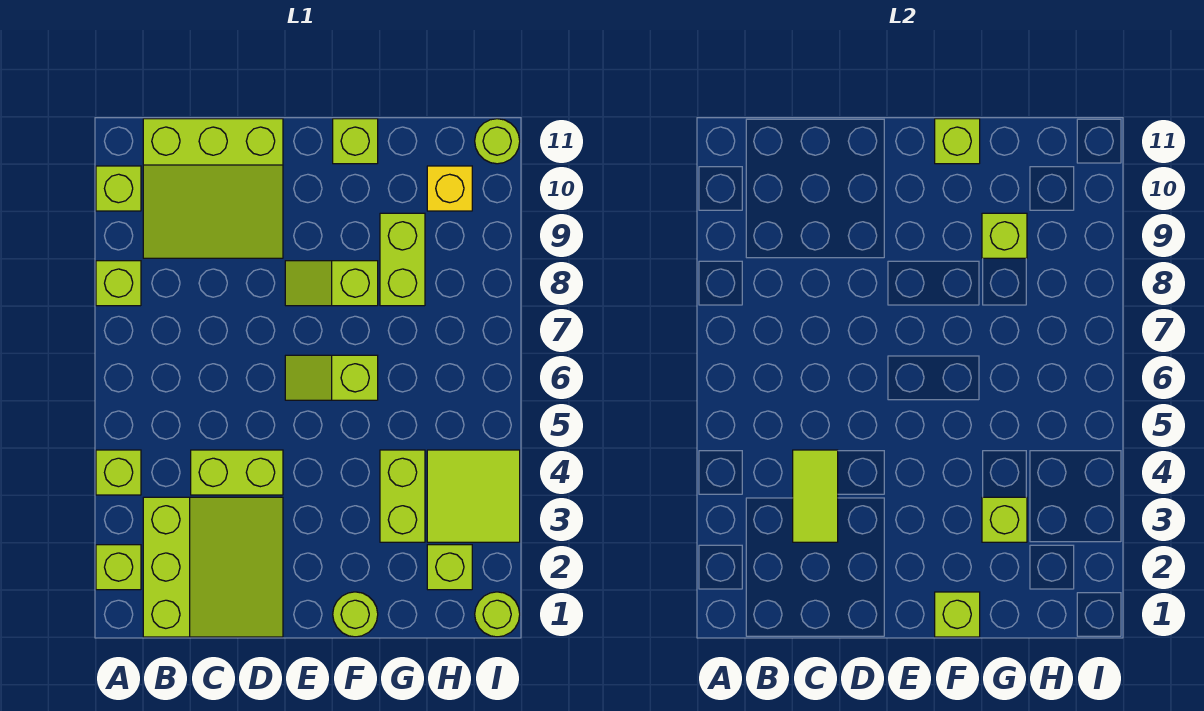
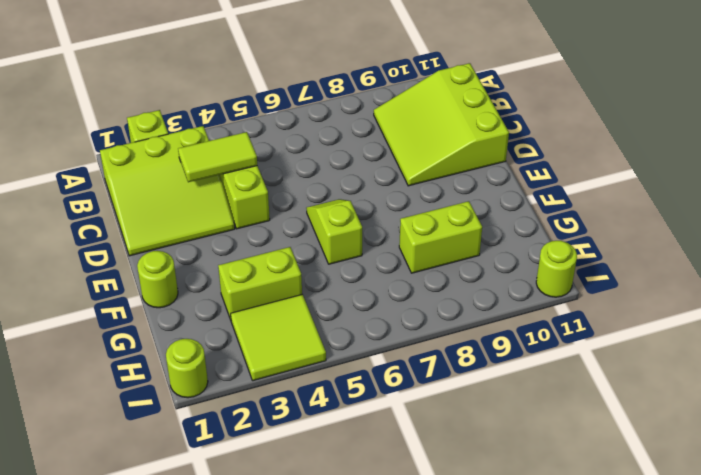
none -> lime 1x1 brick [96,450,141,495]
none -> lime 1x1 brick [96,261,141,306]
none -> lime 1x1 brick [96,166,141,211]

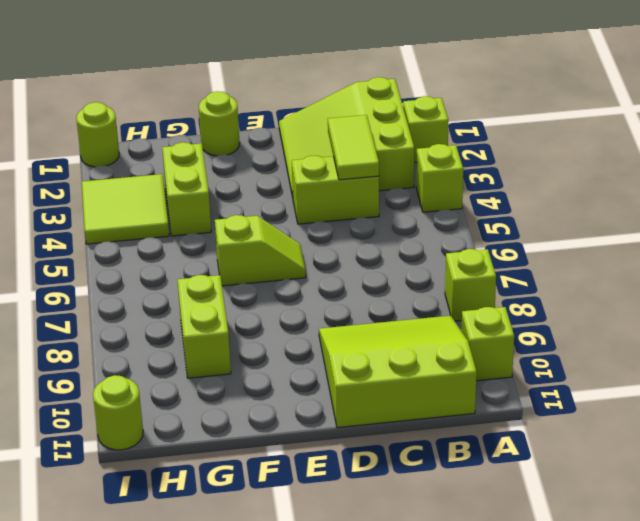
none -> lime 1x2 slope [285,261,378,306]
none -> lime 1x1 brick [333,119,378,164]
none -> lime 1x1 brick [427,545,472,590]

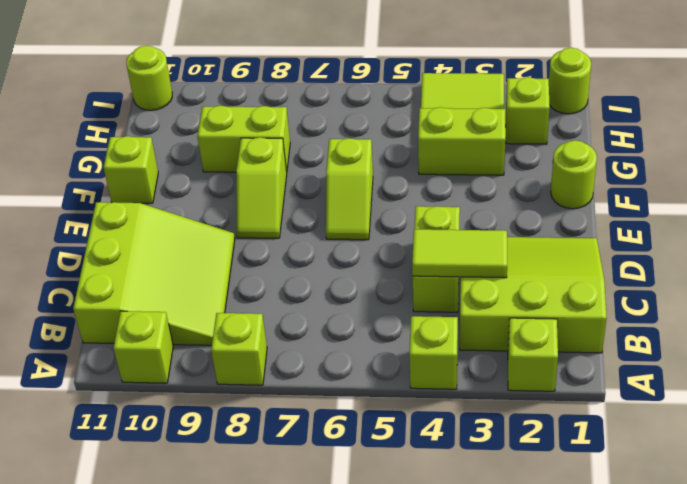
none -> yellow 1x1 brick [427,166,472,211]
none -> lime 1x1 brick [935,592,980,637]
none -> lime 1x1 brick [935,119,980,164]

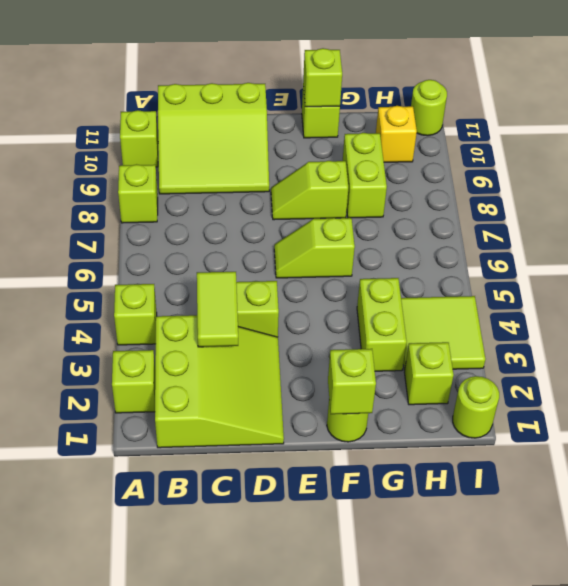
none -> lime 1x1 brick [982,497,1027,542]
none -> lime 1x1 brick [982,213,1027,258]

